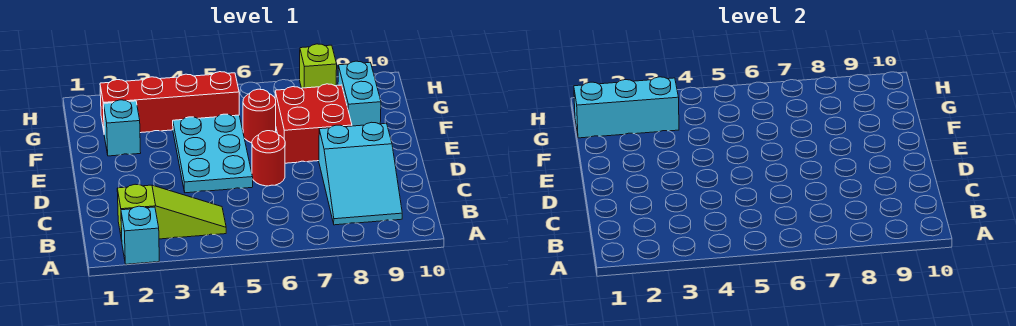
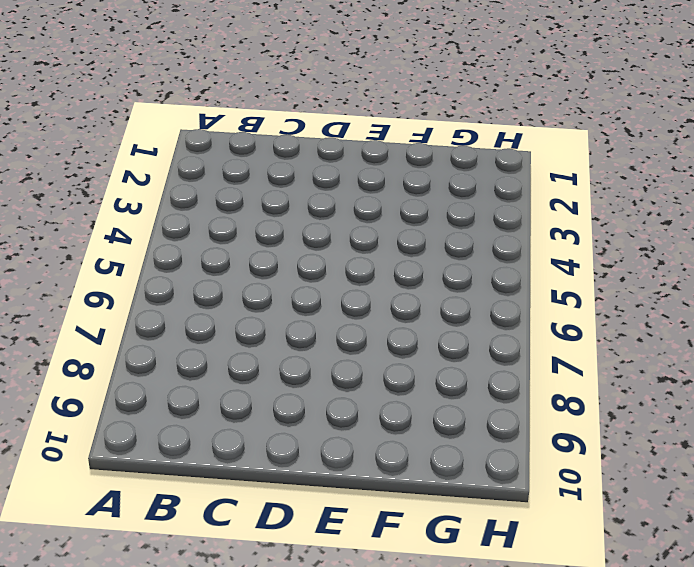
none -> cyan 1x1 brick [121,206,159,264]
none -> lime 1x3 slope [117,184,226,240]
none -> cyan 2x3 slope [319,122,402,225]

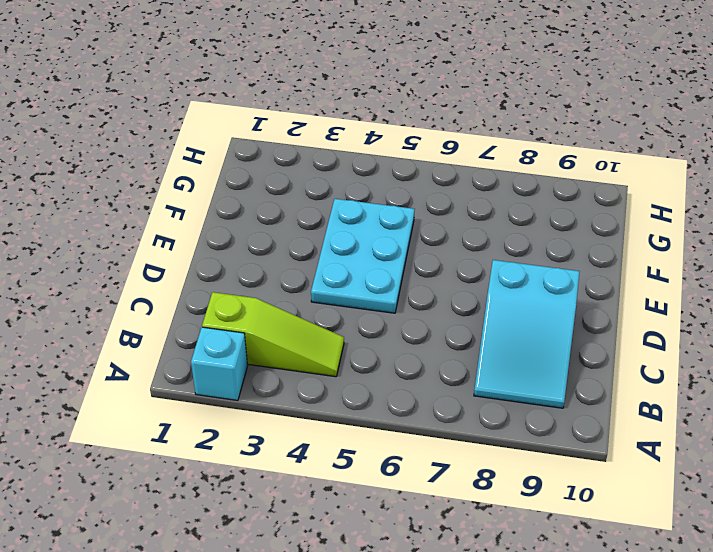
none -> red 1x1 round brick [252,131,285,186]
none -> red 2x2 brick [275,84,352,163]
none -> cyan 1x1 brick [103,100,141,156]

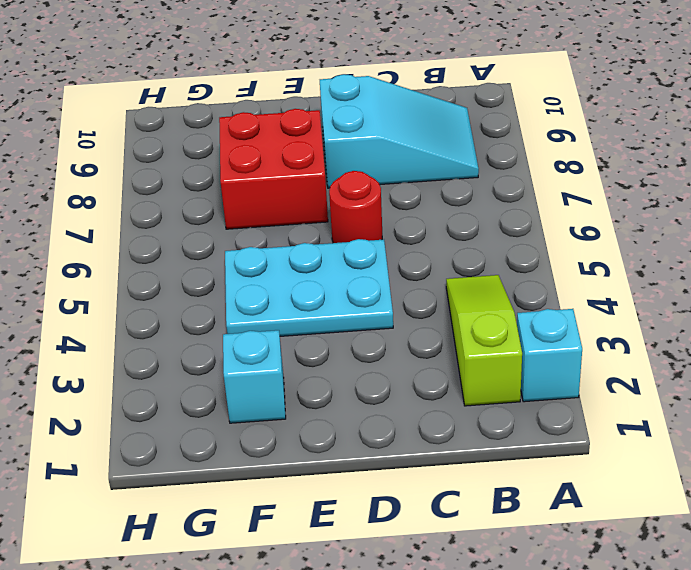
none -> red 1x1 round brick [243,89,276,143]
none -> cyan 1x2 brick [338,61,381,126]
none -> red 1x4 brick [100,72,239,133]

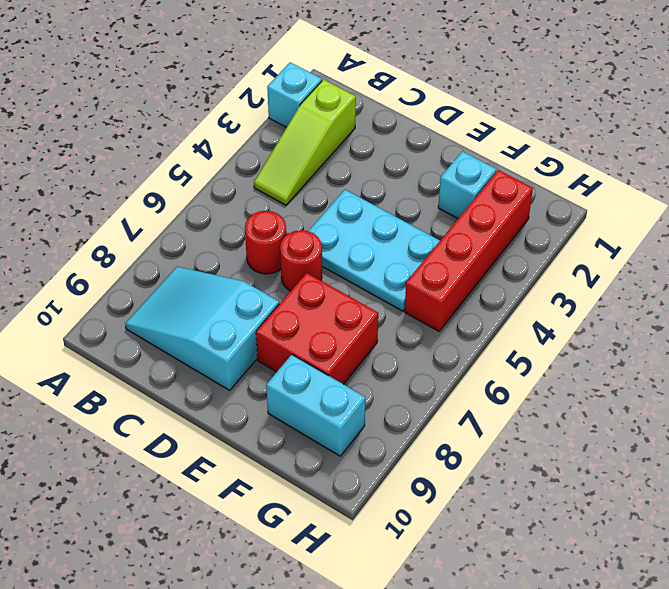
red 1x1 round brick [245,211,286,274] -> red 1x1 round brick moved to [243,89,276,143]
none -> lime 1x1 brick [300,44,337,88]
none -> cyan 1x3 brick [574,77,679,138]

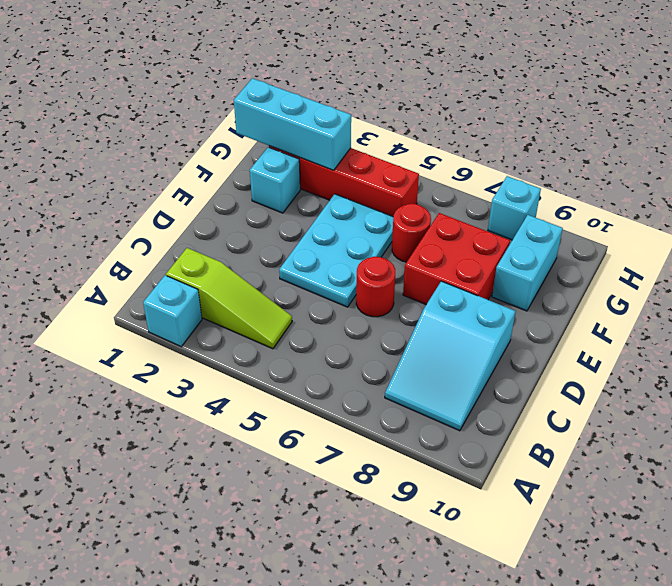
cyan 1x1 brick [488,176,541,240] -> lime 1x1 brick [300,44,337,88]

